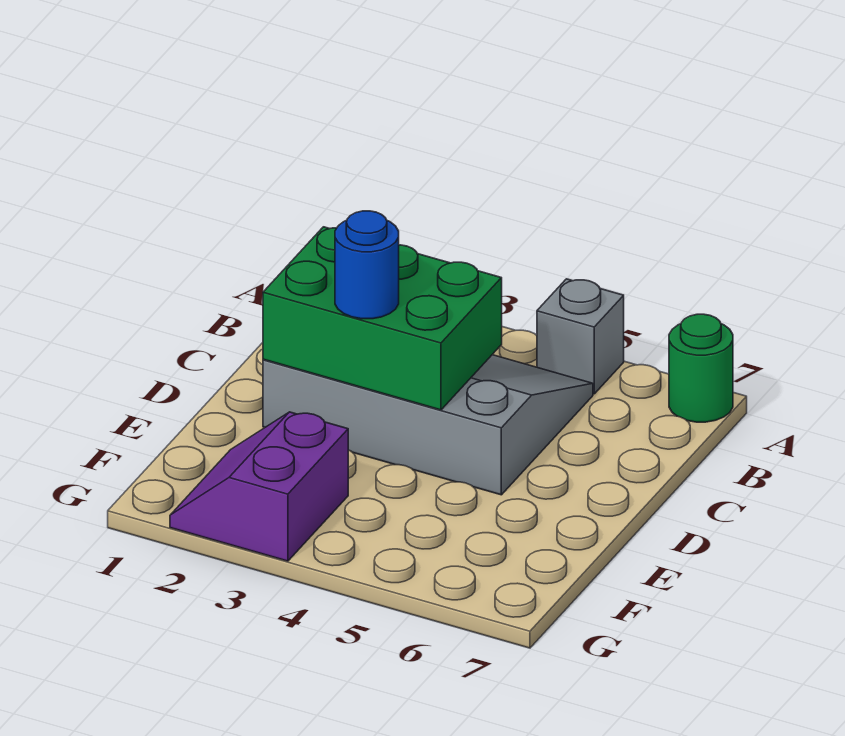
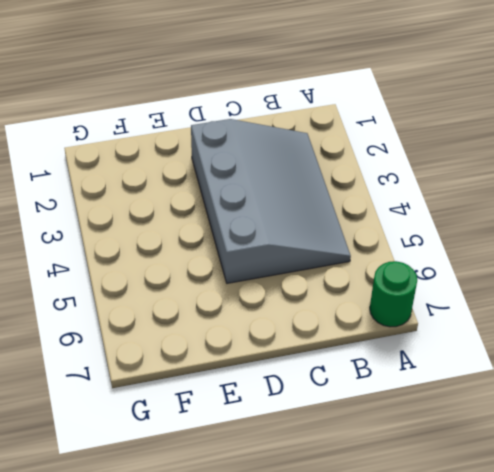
none -> grey 1x1 brick [537,279,624,394]
none -> purple 2x2 slope [170,412,348,561]

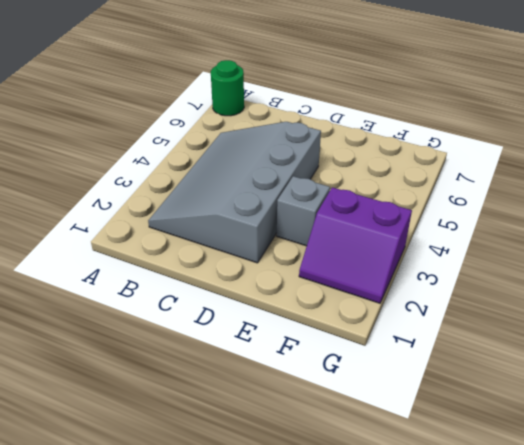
grey 1x1 brick [277,176,330,246] -> grey 1x1 brick moved to [537,279,624,394]
none -> green 2x3 brick [263,227,502,410]
none -> blue 1x1 round brick [335,211,399,319]

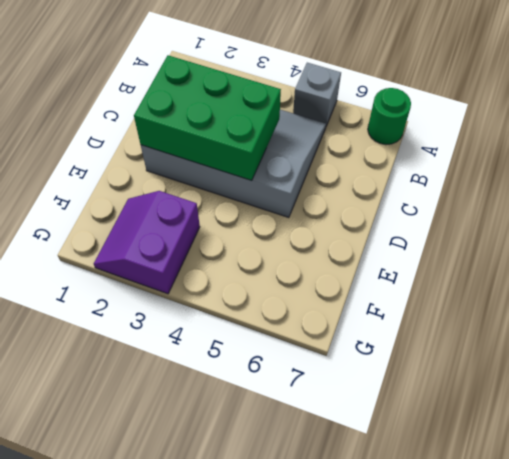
none -> blue 1x1 round brick [335,211,399,319]

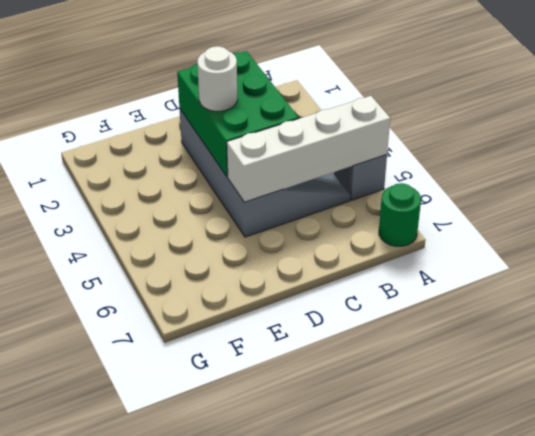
white 1x4 brick [227,96,390,202] -> none
white 1x1 round brick [197,46,237,111] -> blue 1x1 round brick [335,211,399,319]
none -> purple 2x2 slope [170,412,348,561]

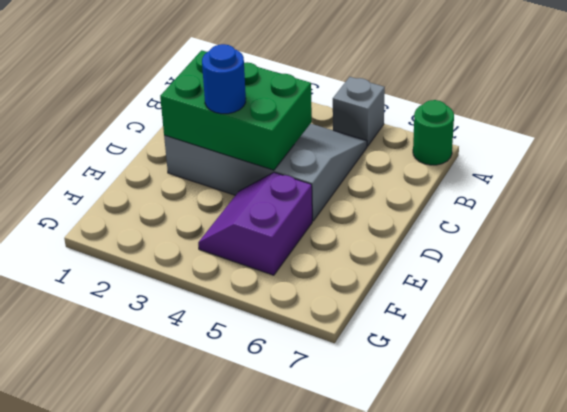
purple 2x2 slope [198,172,312,275] -> purple 2x2 slope moved to [170,412,348,561]

